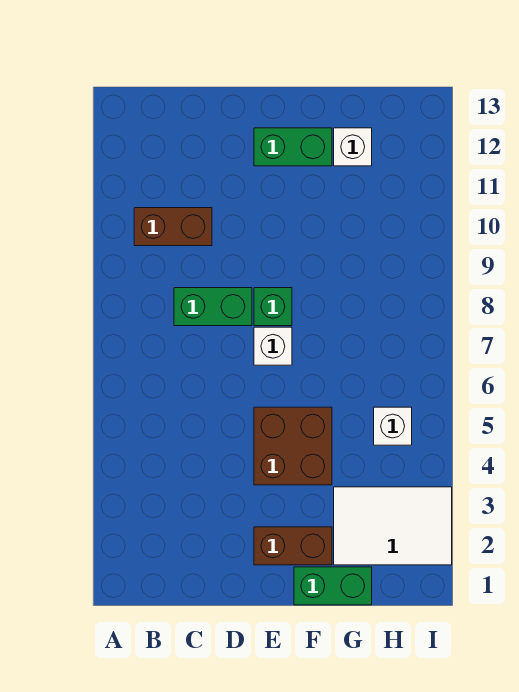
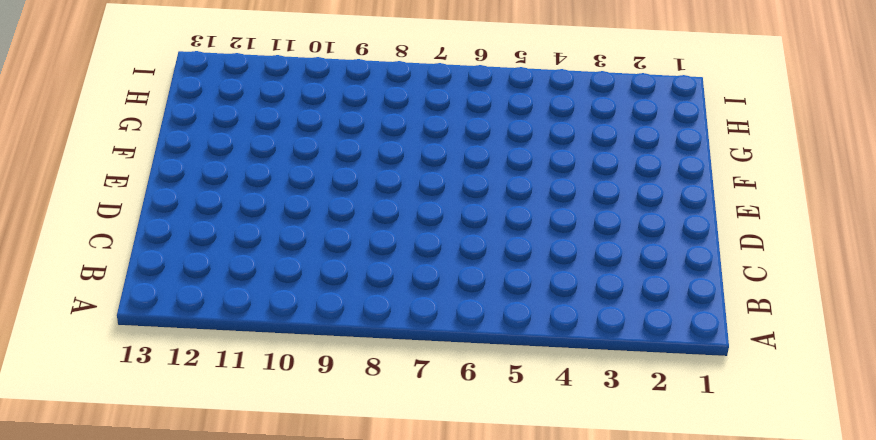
none -> brown 1x2 brick [134,208,212,246]
none -> green 1x2 brick [174,288,252,326]

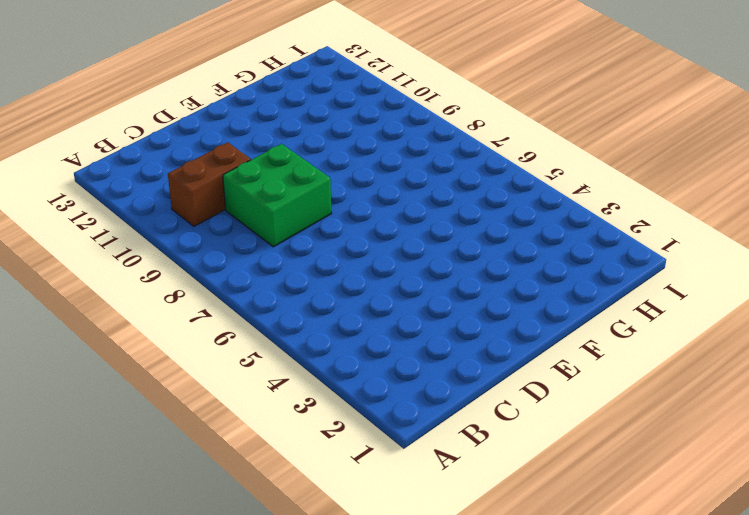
green 2x2 brick [223,144,332,247] -> green 1x2 brick [174,288,252,326]
none -> brown 1x2 brick [254,527,332,565]
none -> brown 2x2 brick [254,407,332,485]

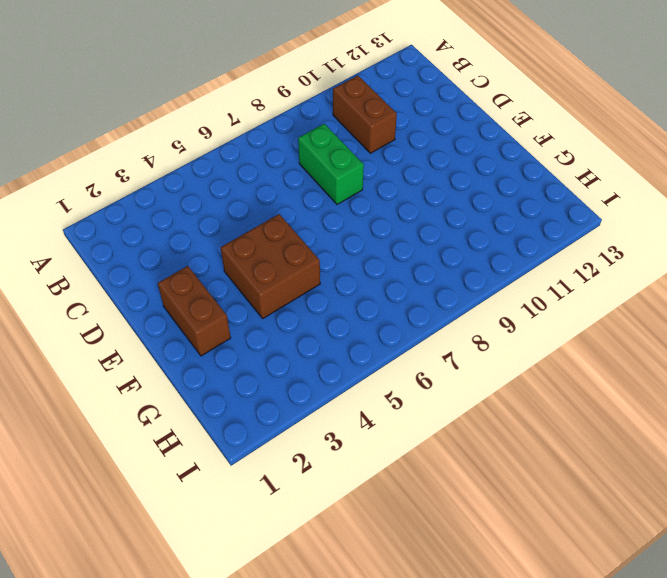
none -> white 1x1 brick [254,327,292,365]
none -> green 1x1 brick [254,288,292,326]

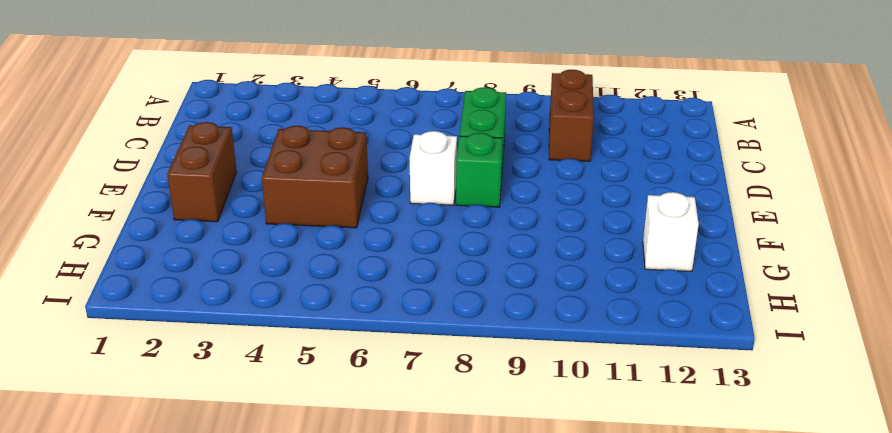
none -> green 1x2 brick [254,128,332,166]
none -> green 1x2 brick [294,567,372,605]

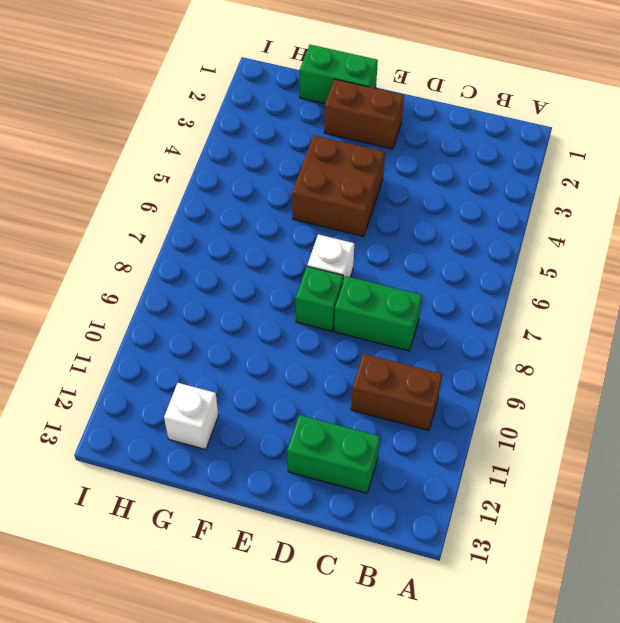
green 1x2 brick [287,415,380,493] -> green 1x2 brick moved to [254,128,332,166]
none -> white 2x3 tile [334,487,452,565]
none -> white 1x1 brick [374,407,412,445]

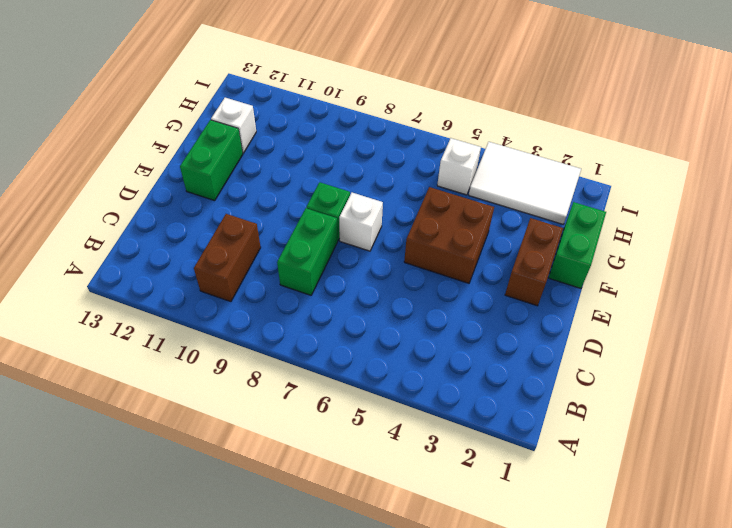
white 2x3 tile [469,142,581,224] -> white 2x3 tile turned to [334,487,452,565]

